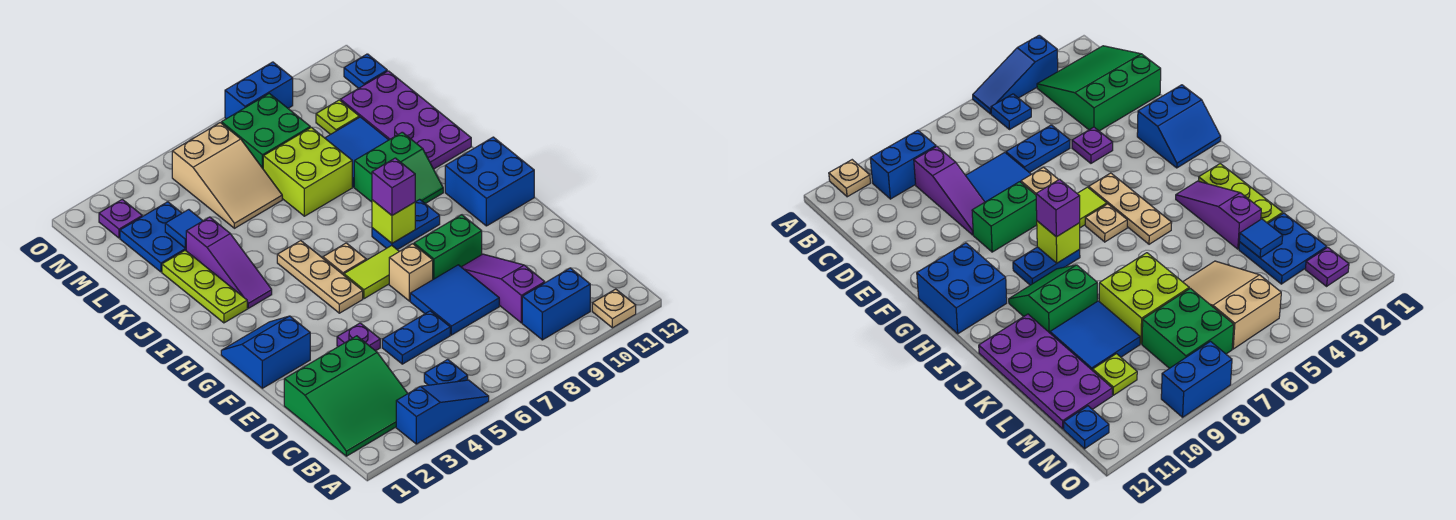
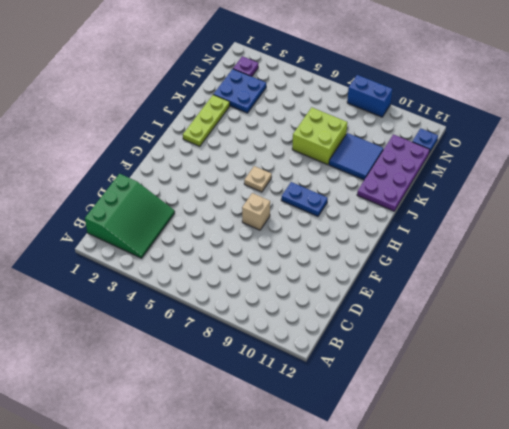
green 3x3 slope [85,174,175,258] -> green 3x3 slope turned to [284,336,408,456]
none -> blue 1x3 slope [396,380,489,444]
none -> tan 1x1 plate [592,289,636,328]
none -> blue 1x1 plate [424,359,468,385]
none -> blue 1x2 brick [522,268,590,340]

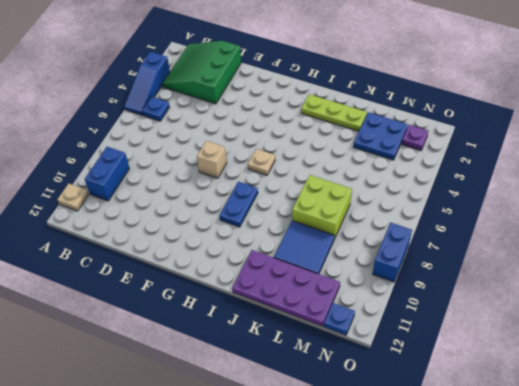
none -> purple 1x3 slope [462,254,545,323]
none -> blue 1x2 plate [382,311,450,364]
none -> blue 2x2 tile [410,265,499,335]
none -> purple 1x1 plate [337,323,380,351]

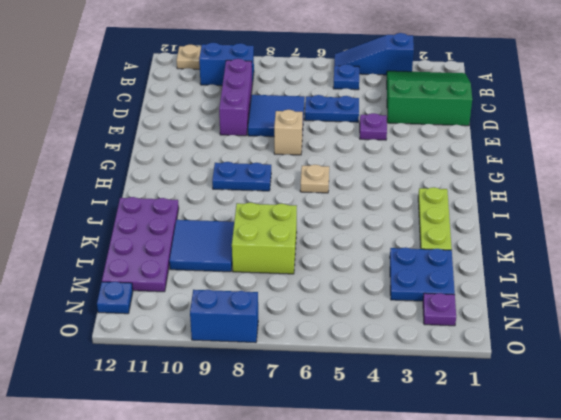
purple 1x3 brick [219,59,252,136] -> purple 1x3 slope [462,254,545,323]
none -> blue 2x2 slope [221,316,310,388]
none -> green 1x2 brick [414,215,482,279]
none -> tan 1x3 plate [277,241,363,313]
none -> lime 1x2 tile [344,245,399,299]

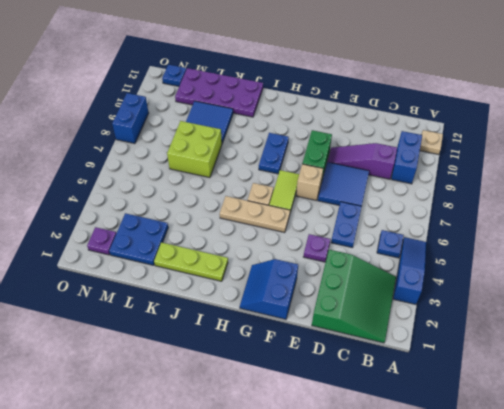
none -> blue 2x2 brick [445,137,534,226]
none -> purple 1x3 slope [186,217,272,308]
none -> green 2x2 slope [354,132,443,204]
none -> tan 2x3 slope [172,123,282,228]

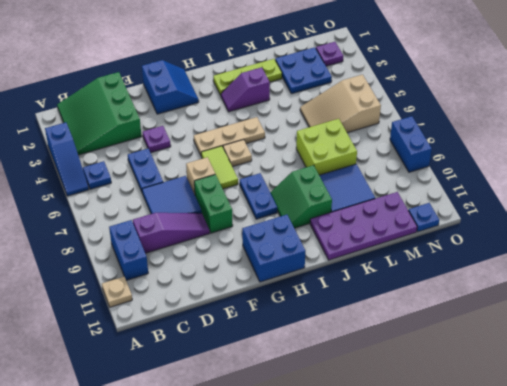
purple 1x2 slope [221,67,270,112] -> purple 1x3 slope [186,217,272,308]
none -> green 2x2 brick [222,94,310,168]
none -> lime 1x1 plate [316,100,359,134]
none -> lime 1x1 brick [372,200,415,243]
none -> blue 1x1 tile [165,210,203,248]

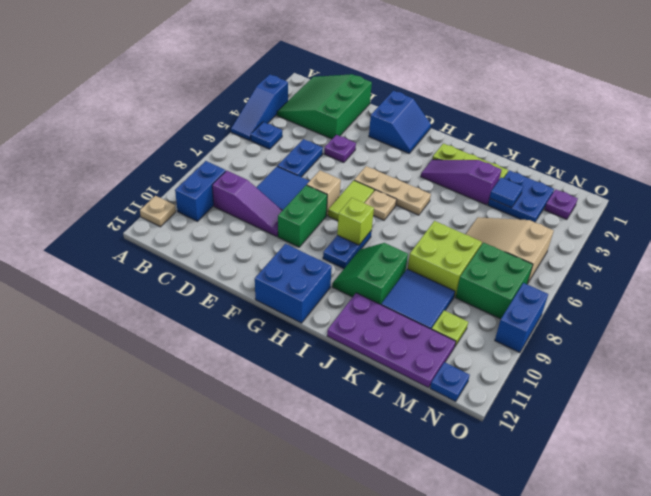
none -> purple 1x1 brick [372,158,415,215]

